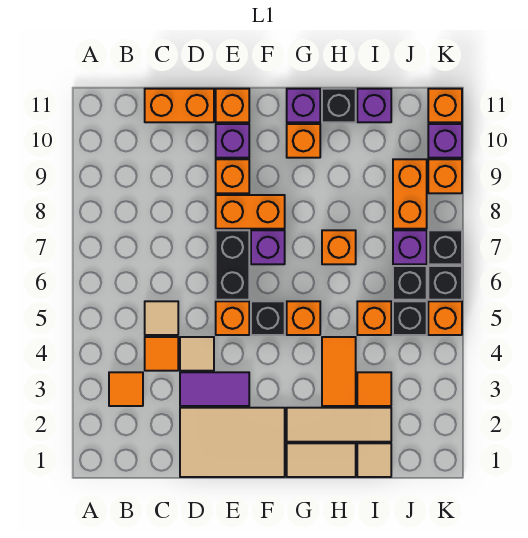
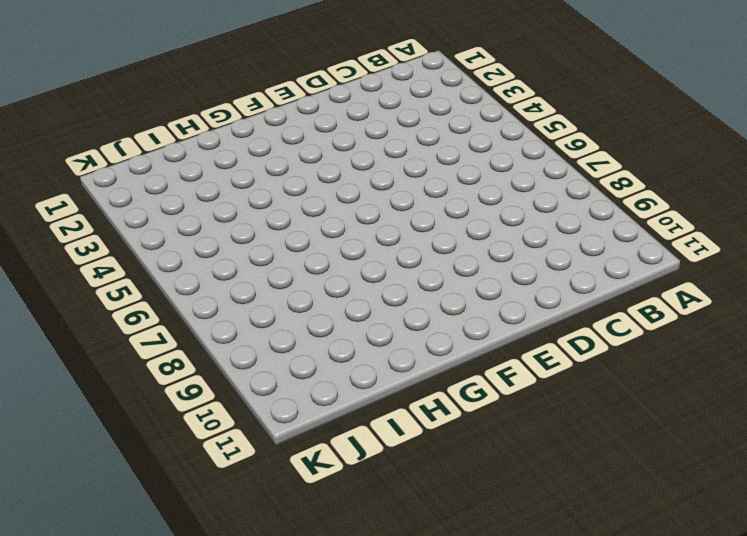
none -> orange 1x1 tile [109,372,143,406]
none -> orange 1x1 tile [145,337,178,371]
none -> tan 1x1 tile [145,301,178,335]
none -> orange 1x2 brick [145,89,214,122]

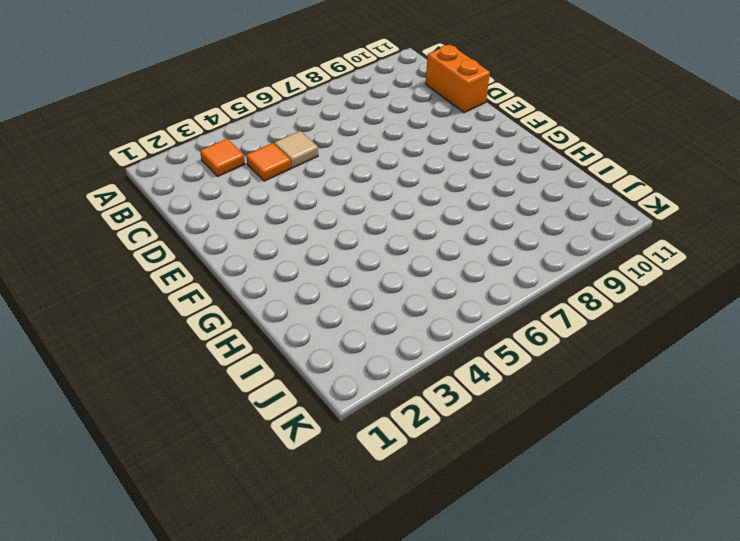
none -> tan 2x3 tile [180,408,285,477]
none -> purple 1x2 tile [180,372,249,406]
none -> tan 1x1 tile [180,337,214,371]
none -> orange 1x1 brick [216,301,249,335]

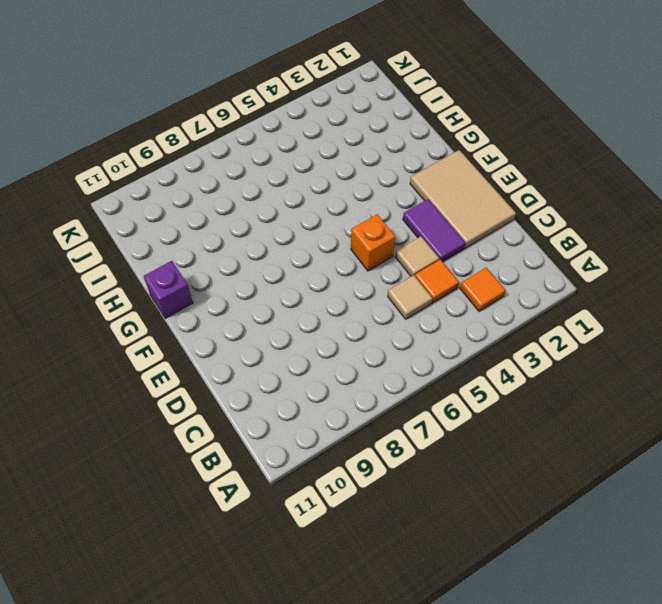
none -> orange 1x2 brick [145,89,214,122]
none -> black 1x2 brick [216,230,249,300]
none -> orange 1x2 brick [216,195,285,229]
none -> orange 1x1 brick [216,159,249,193]

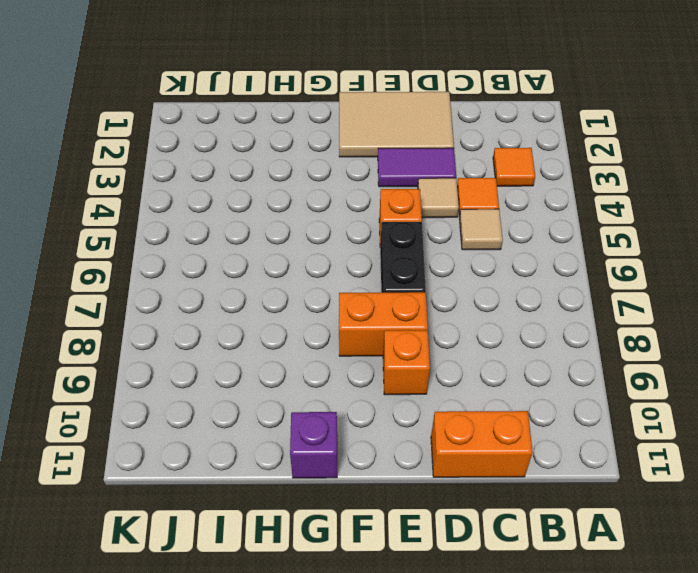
none -> purple 1x1 brick [216,124,249,158]
none -> orange 1x1 brick [216,89,249,122]
none -> black 1x1 brick [251,301,285,335]
none -> purple 1x1 brick [251,230,285,264]

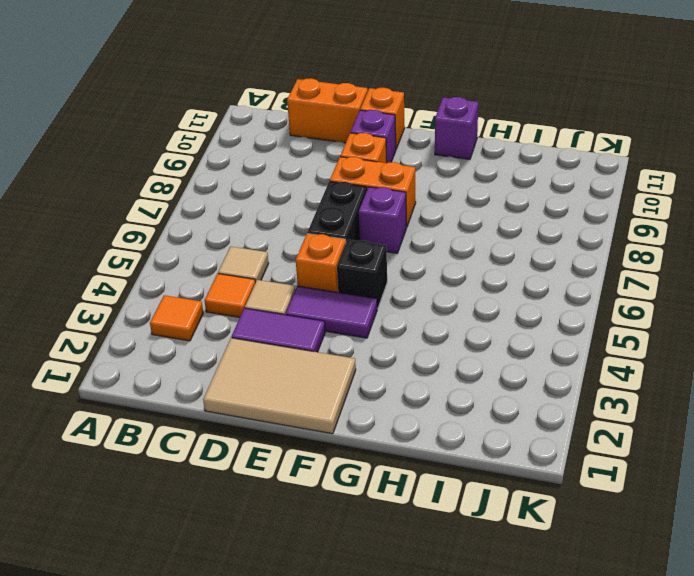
purple 1x2 tile [286,286,377,338] -> none
none -> tan 1x2 tile [287,443,356,477]
none -> tan 1x3 tile [287,408,391,442]
none -> orange 1x1 brick [287,301,320,335]
none -> orange 1x1 brick [287,124,320,158]

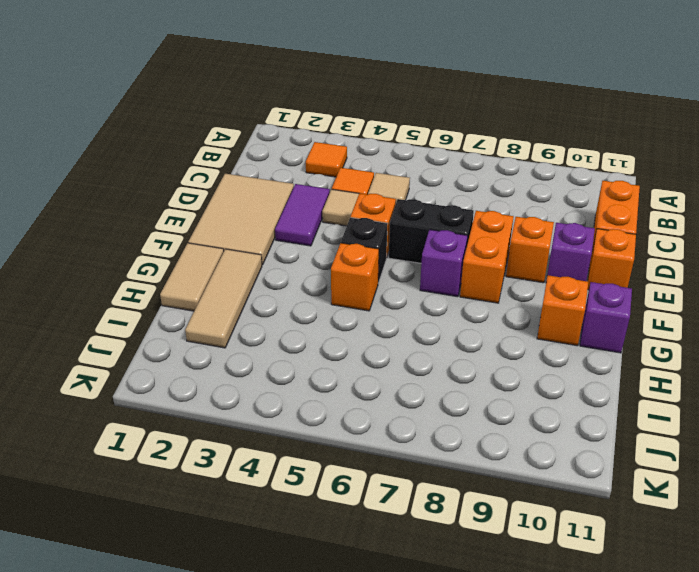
none -> orange 1x2 tile [322,337,356,406]
none -> orange 1x1 brick [322,230,356,264]
none -> black 1x1 brick [322,89,356,122]
none -> tan 1x1 tile [357,443,391,477]

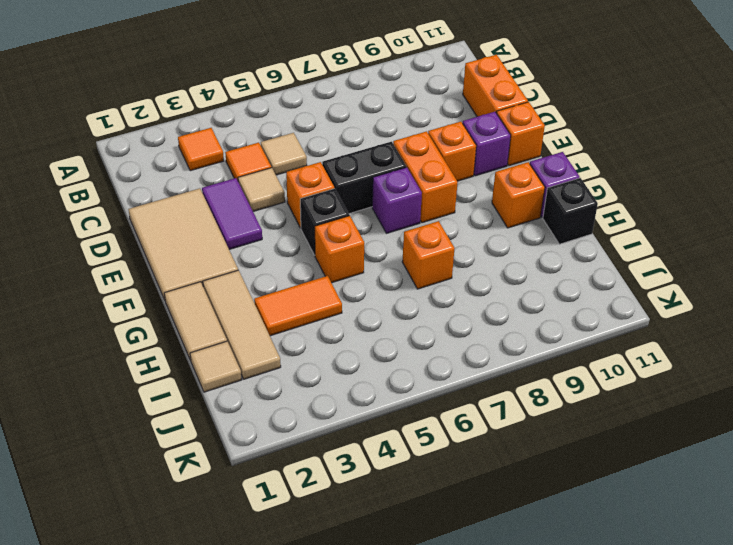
none -> orange 1x1 tile [357,372,391,406]
none -> orange 1x1 brick [357,301,391,335]
none -> purple 1x1 brick [357,89,391,122]
none -> black 1x1 brick [393,301,427,335]

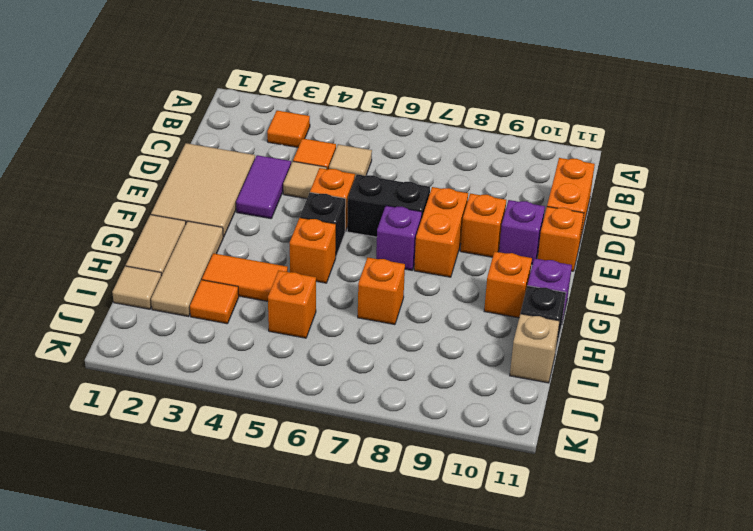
tan 1x1 brick [510,314,560,383] -> purple 1x1 brick [357,89,391,122]
none -> black 1x1 brick [393,301,427,335]
none -> black 1x1 brick [393,266,427,300]
none -> purple 1x1 brick [393,230,427,264]
none -> orange 1x2 brick [393,159,427,229]

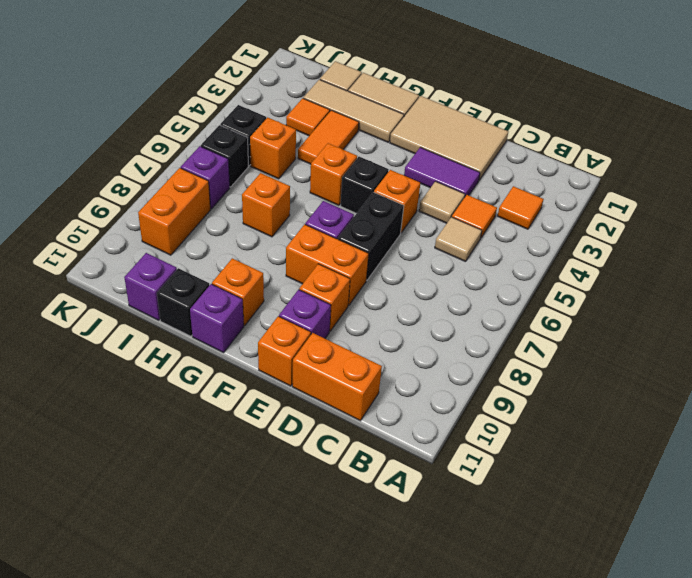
none -> orange 1x1 brick [428,301,462,335]
none -> black 1x1 brick [428,266,462,300]
none -> black 1x1 brick [428,230,462,264]
none -> orange 1x1 brick [428,159,462,193]

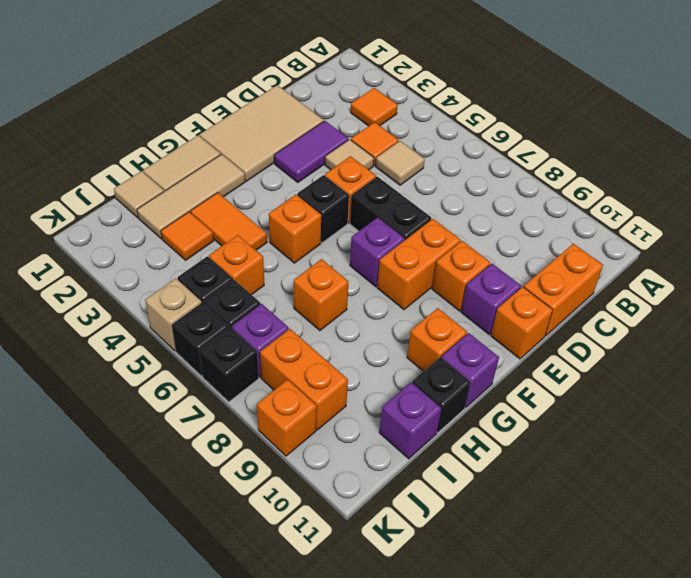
tan 1x1 brick [145,278,202,351] -> orange 1x1 brick [428,301,462,335]
none -> purple 1x1 brick [428,124,462,158]
none -> orange 1x1 brick [428,89,462,122]

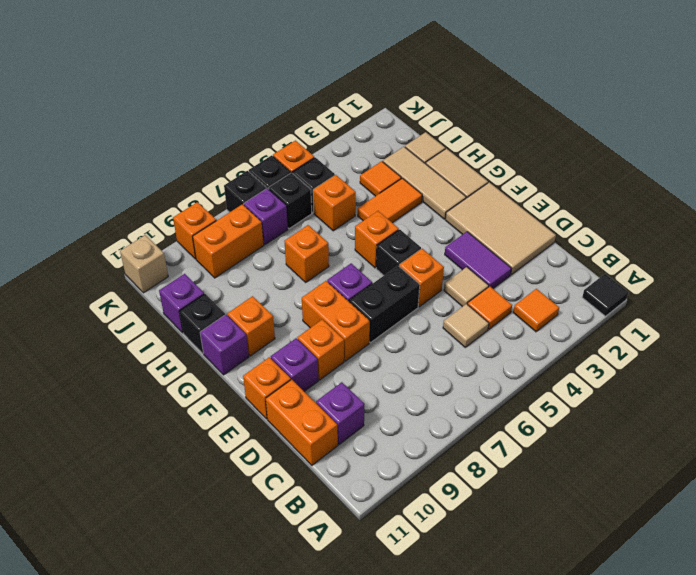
black 1x1 tile [582,274,628,316] -> none
purple 1x1 brick [316,382,364,445] -> purple 1x1 brick moved to [428,124,462,158]
tan 1x1 brick [120,235,168,293] -> orange 1x1 brick [428,89,462,122]

